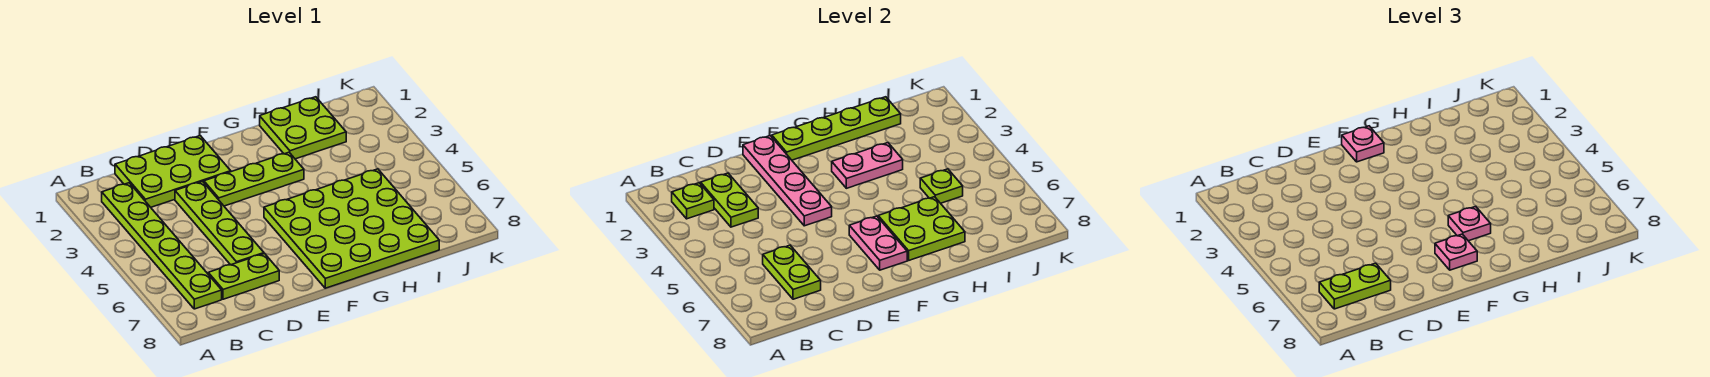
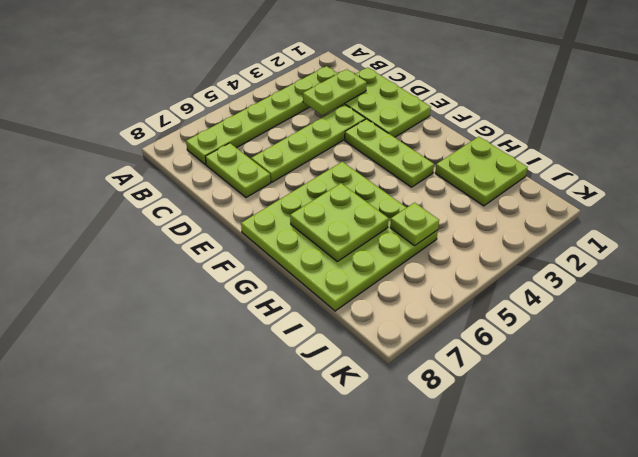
none -> lime 1x1 plate [672,183,714,219]
none -> lime 1x2 plate [763,245,821,299]
none -> pink 1x4 plate [743,136,832,226]

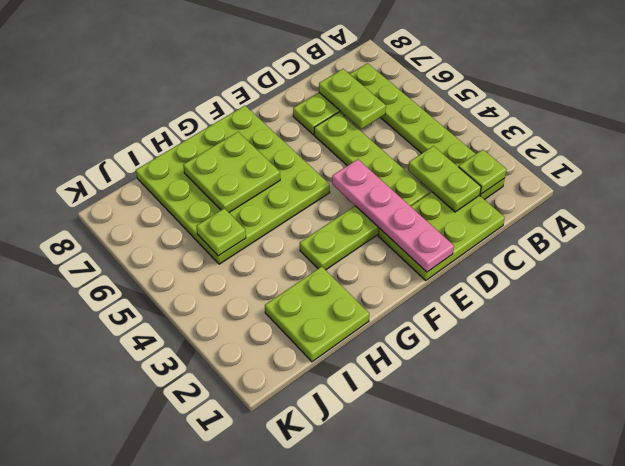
none -> lime 1x4 plate [772,97,901,160]
none -> pink 1x2 plate [849,216,907,270]
none -> pink 1x2 plate [832,143,903,188]

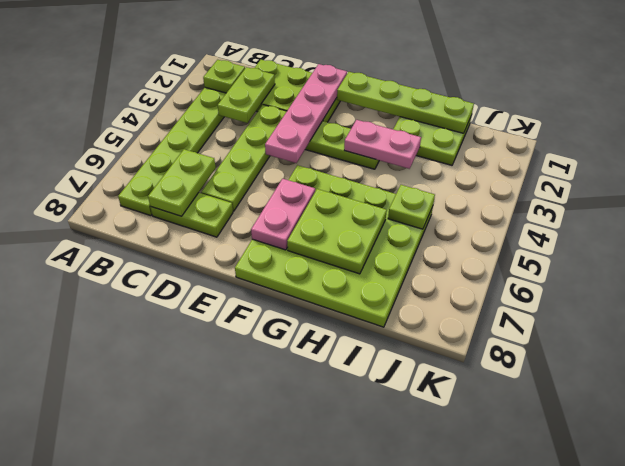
none -> lime 1x2 plate [1319,263,1391,309]
none -> pink 1x1 plate [1342,126,1384,162]
none -> pink 1x1 plate [1435,234,1477,270]

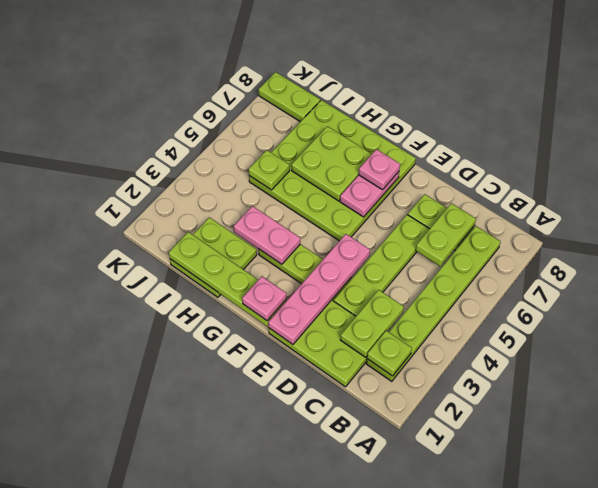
lime 1x2 plate [259,72,320,122] -> lime 1x2 plate moved to [1319,263,1391,309]
none -> pink 1x1 plate [1448,206,1491,241]

